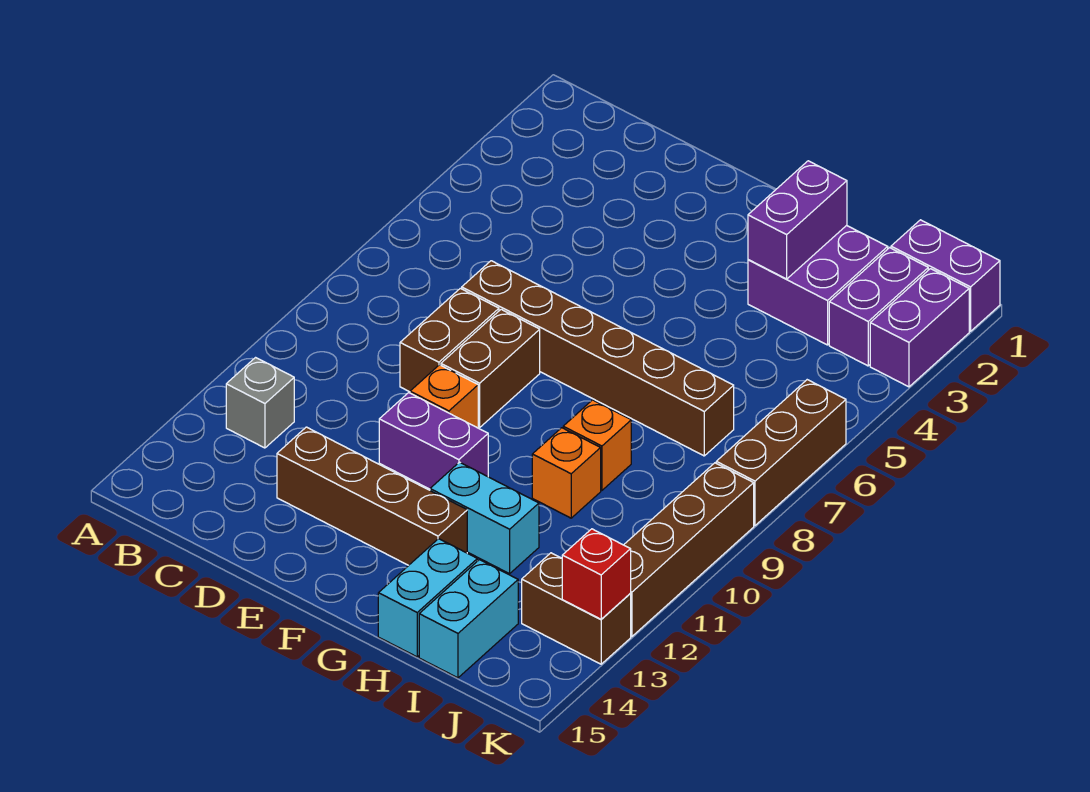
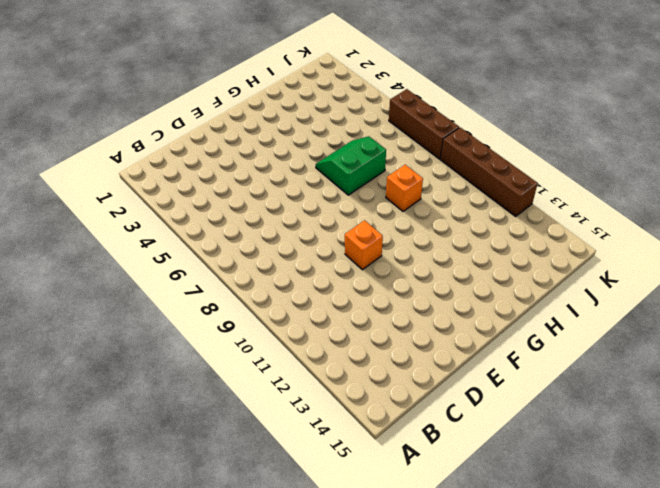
green 2x2 slope [316,136,386,195] -> brown 1x6 brick [462,261,734,456]
none -> grey 1x1 brick [226,358,294,448]
none -> brown 1x2 brick [400,288,499,392]
none -> brown 1x4 brick [277,427,467,565]

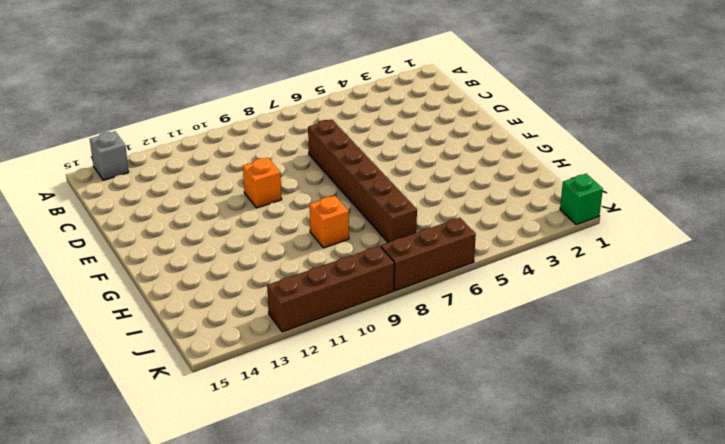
grey 1x1 brick [90,132,129,180] -> grey 1x1 brick moved to [226,358,294,448]
green 1x1 brick [560,174,603,225] -> purple 1x2 brick [891,220,1000,331]
none -> brown 1x2 brick [400,288,499,392]
none -> brown 1x4 brick [277,427,467,565]
none -> brown 1x2 brick [441,309,540,428]

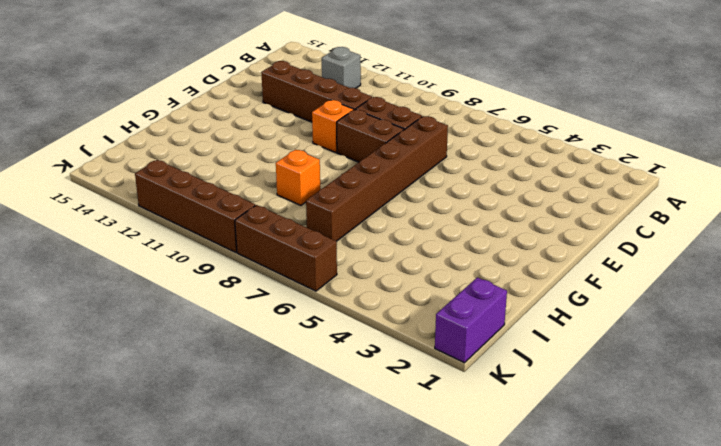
brown 1x4 brick [261,61,372,122] -> brown 1x4 brick turned to [277,427,467,565]
none -> purple 1x2 brick [379,393,488,489]
none -> cyan 1x2 brick [430,462,539,574]
none -> purple 2x2 brick [748,225,888,345]

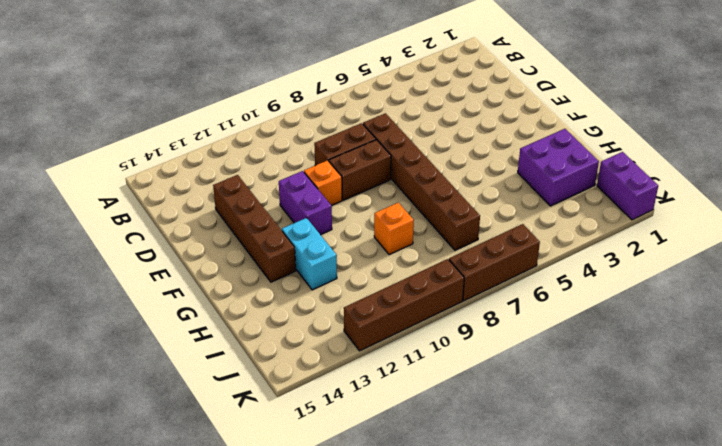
none -> grey 1x1 brick [226,358,294,448]
none -> orange 1x1 brick [532,428,601,518]
none -> cyan 1x2 brick [378,539,477,657]

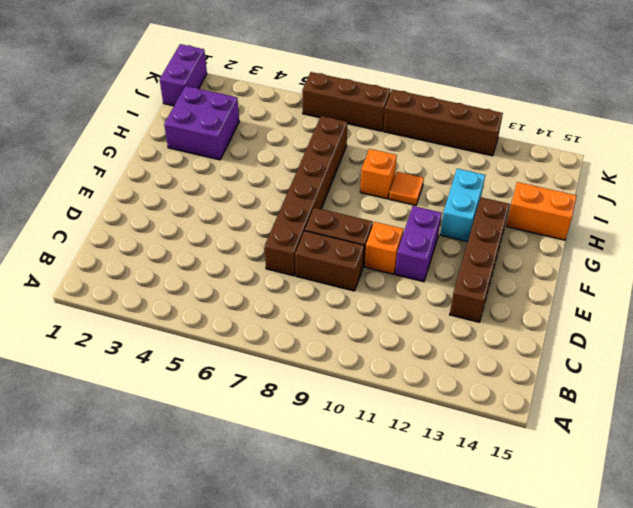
orange 1x1 tile [389,172,424,206] -> orange 1x1 brick [532,428,601,518]
orange 1x2 brick [506,182,577,240] -> cyan 1x2 brick [378,539,477,657]
none -> grey 1x1 brick [226,358,294,448]
none -> cyan 1x2 brick [419,560,518,678]
none -> purple 1x2 brick [829,248,928,366]

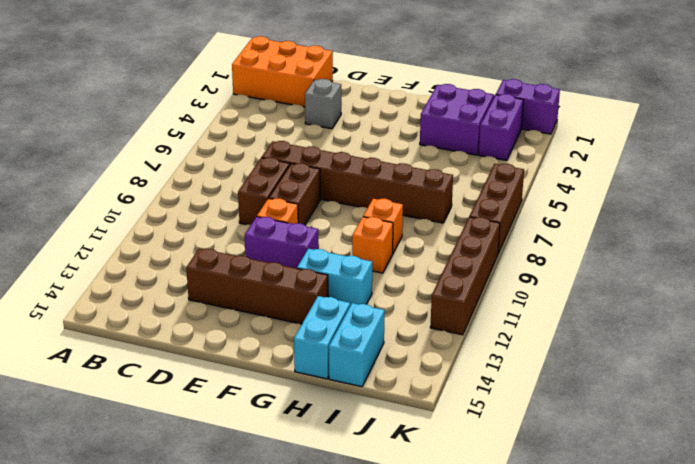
orange 2x3 brick [232,36,333,107] -> none
grey 1x1 brick [305,79,341,129] -> grey 1x1 brick moved to [226,358,294,448]
none -> brown 1x2 brick [522,553,631,664]
none -> purple 1x2 brick [870,269,969,387]
none -> purple 1x2 brick [748,161,847,279]

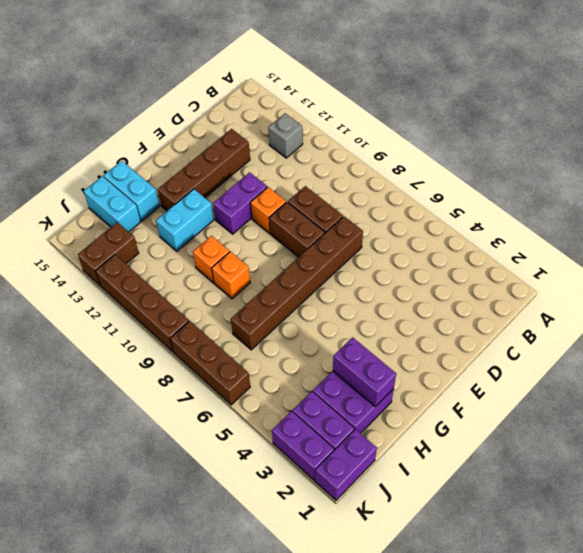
none -> red 1x1 brick [562,529,631,619]

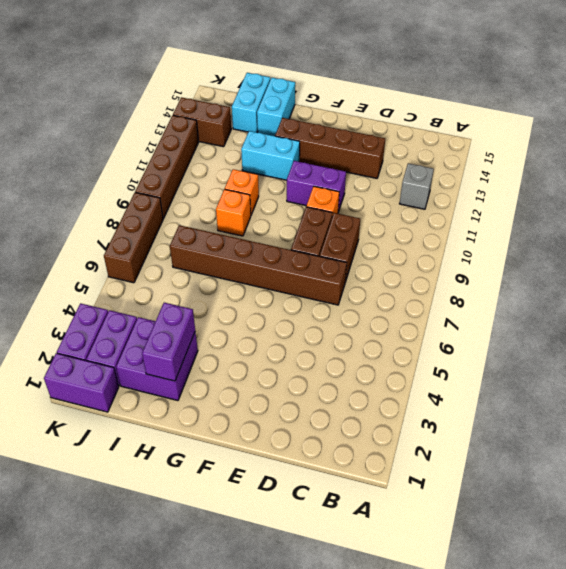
none -> red 1x1 brick [562,529,631,619]

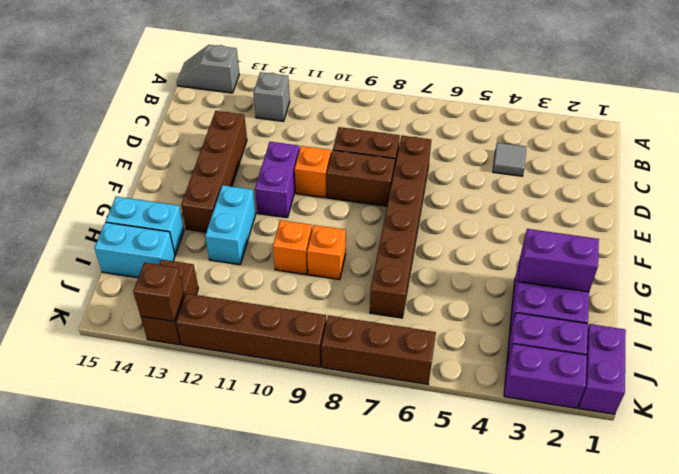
grey 1x2 slope [177,45,239,93] -> none
grey 1x1 tile [493,143,526,176] -> none
brown 1x1 brick [133,262,184,321] -> red 1x1 brick [562,529,631,619]

